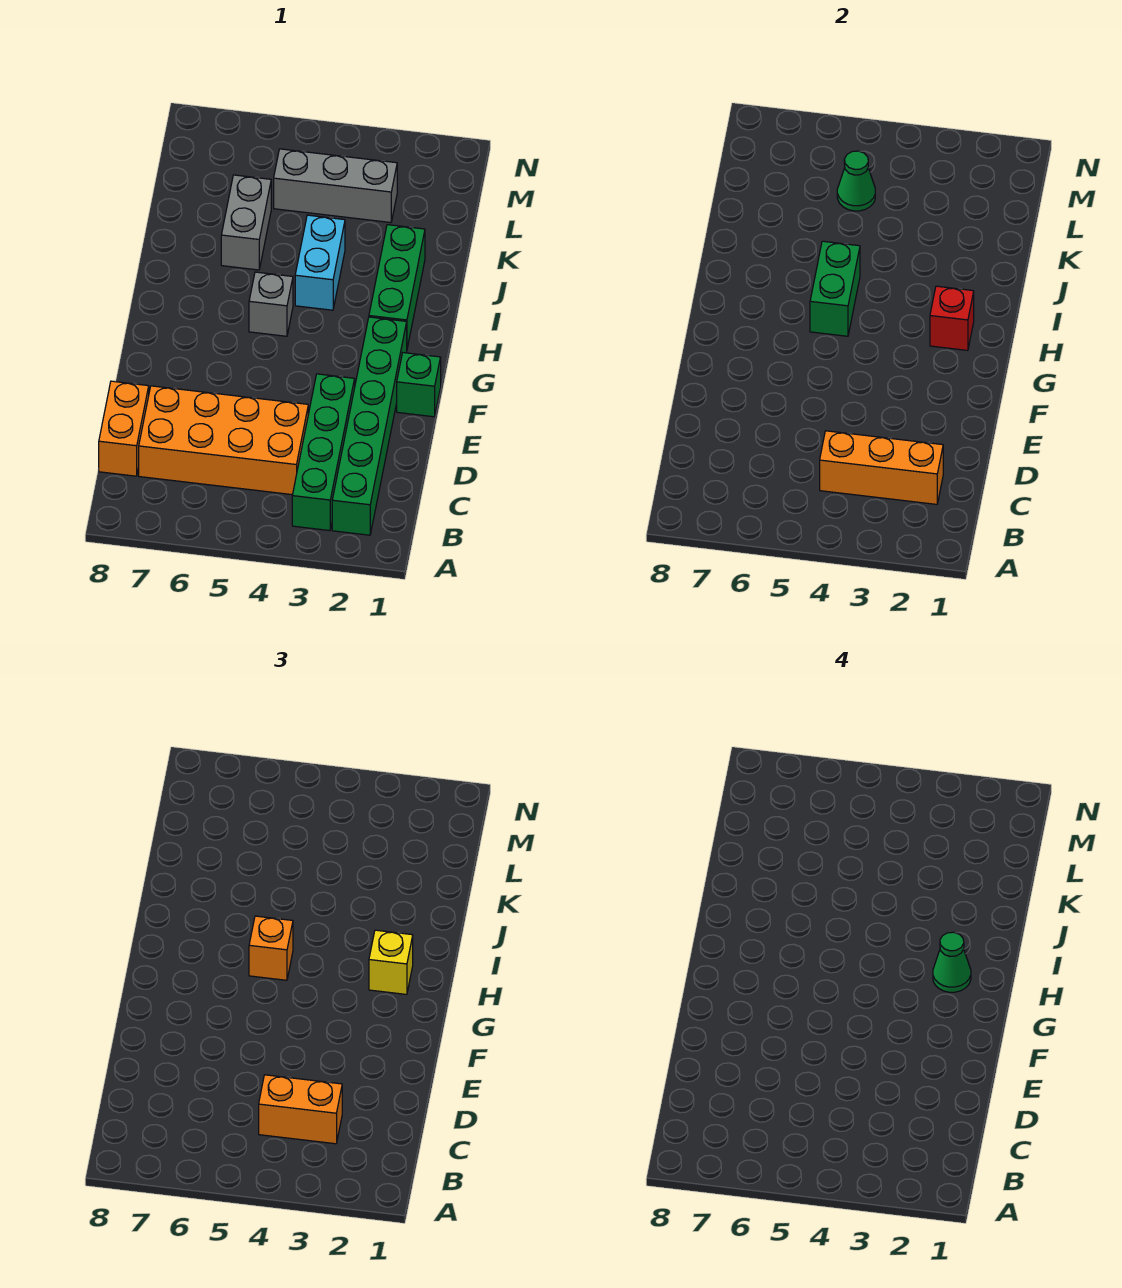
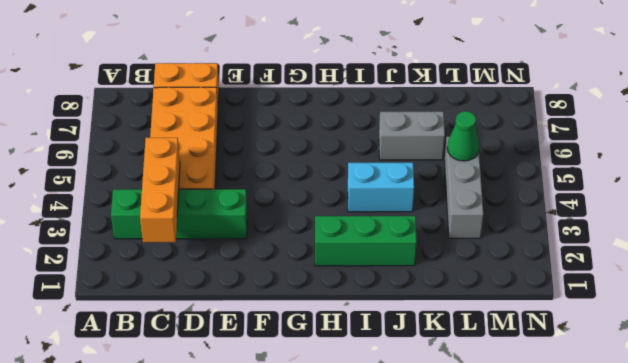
none -> green 1x6 brick [332,317,407,535]
none -> green 1x1 brick [397,353,441,417]
none -> grey 1x1 brick [249,272,293,336]

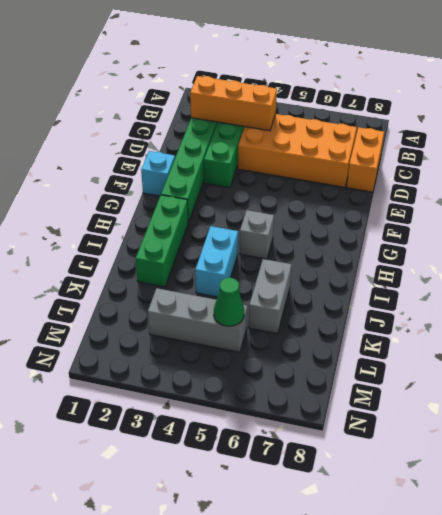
cyan 1x1 brick [141,151,175,196] -> green 1x1 brick [397,353,441,417]
none -> red 1x1 brick [930,286,974,350]
none -> green 1x2 brick [810,241,860,336]
none -> orange 1x2 brick [259,1075,342,1144]

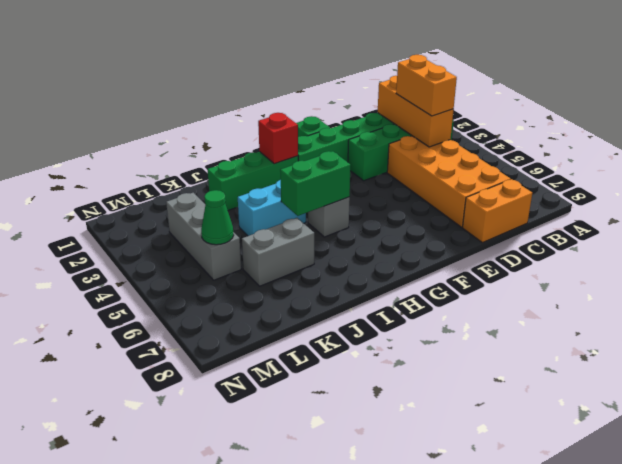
none -> yellow 1x1 brick [369,930,413,994]
none -> orange 1x1 brick [249,916,293,980]
none -> green 1x1 cone [933,932,971,992]

